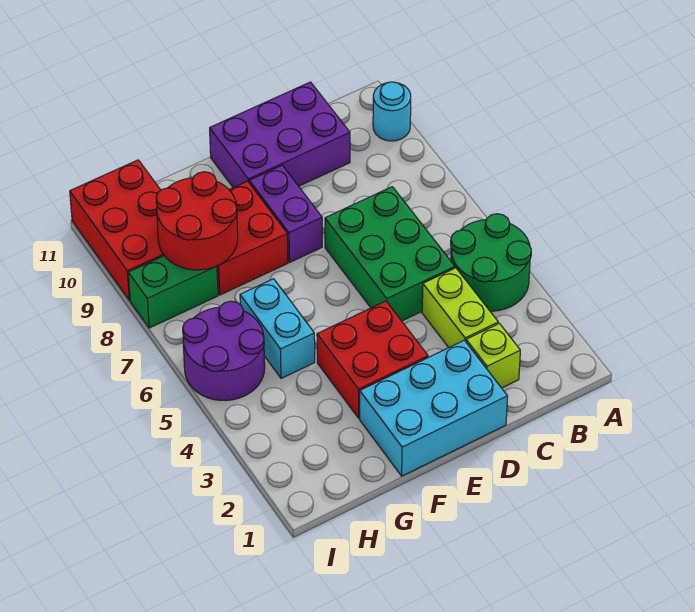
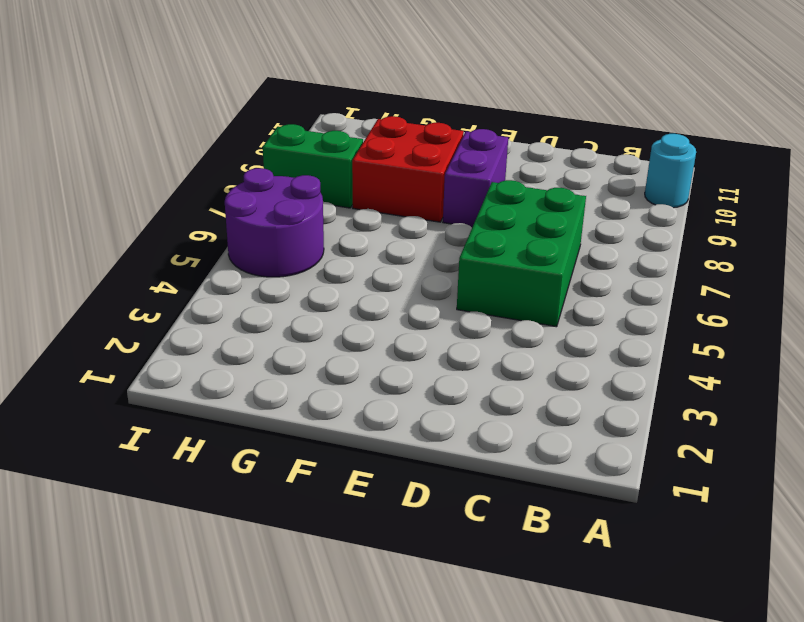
none -> green 2x2 round brick [451,214,531,311]
none -> lime 1x1 brick [466,323,520,388]
none -> lime 1x2 brick [422,268,498,347]

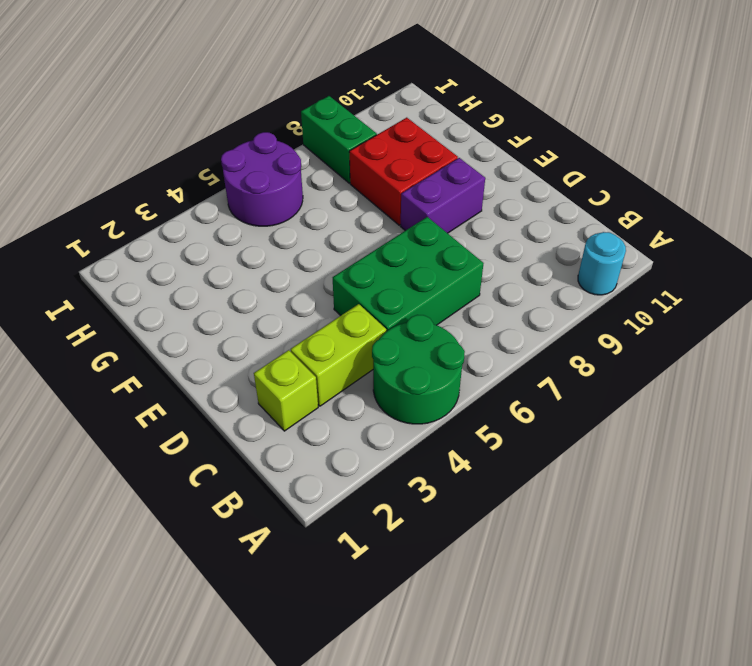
none -> purple 2x3 brick [210,82,350,188]
none -> cyan 2x3 brick [360,340,508,476]
none -> red 2x2 brick [317,301,428,418]

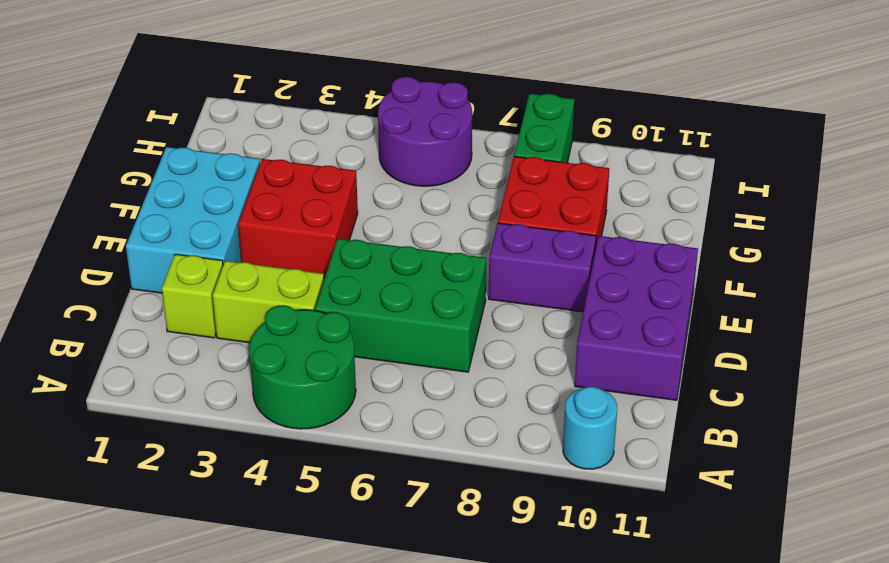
none -> cyan 1x2 brick [240,279,315,378]
none -> red 2x3 brick [70,160,164,300]
none -> red 2x2 round brick [156,172,238,270]

